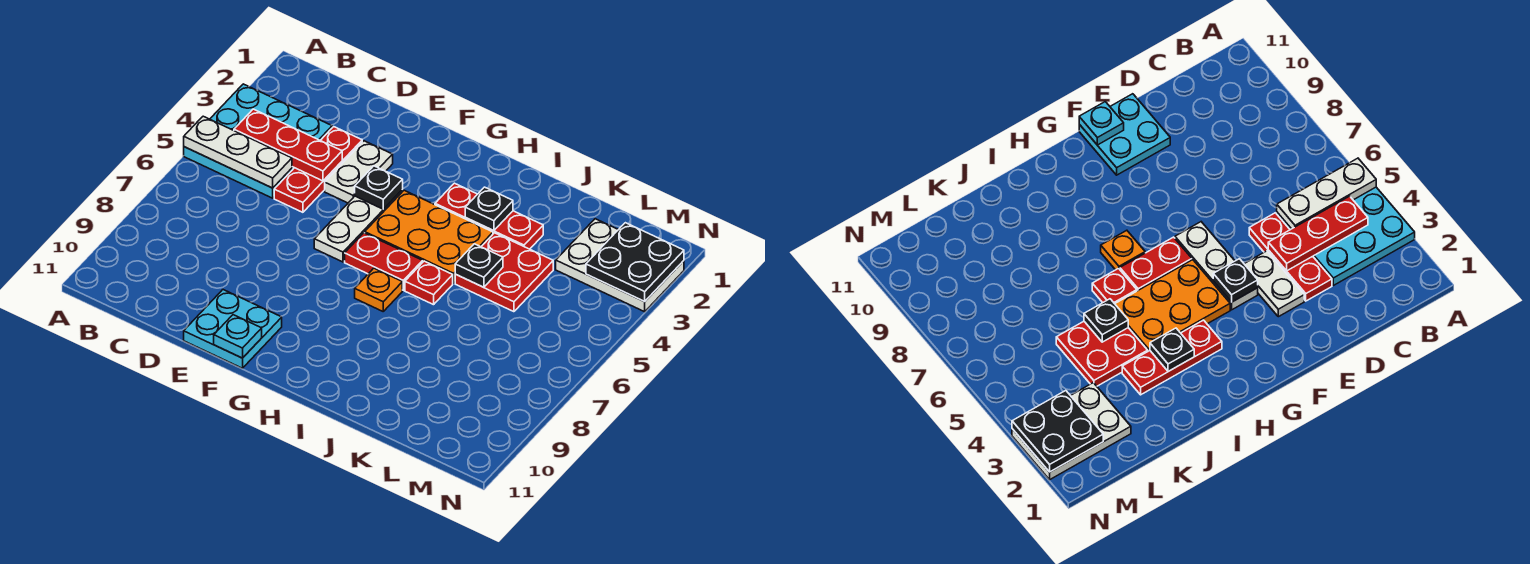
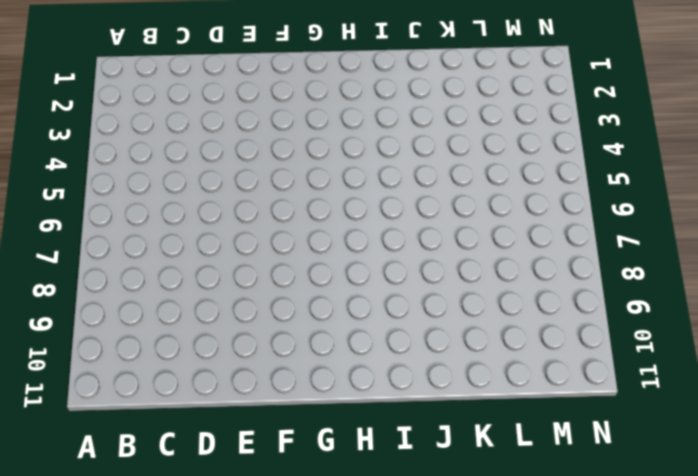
none -> cyan 3x3 plate [184,84,332,198]
none -> red 1x3 plate [274,127,362,212]
none -> white 1x2 plate [325,141,393,203]

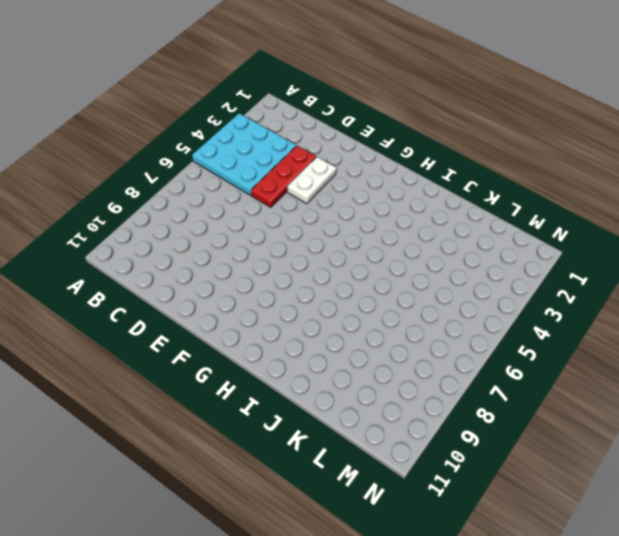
none -> cyan 2x2 plate [184,290,282,368]
none -> white 1x3 plate [314,190,403,262]
none -> orange 2x3 plate [365,190,493,283]

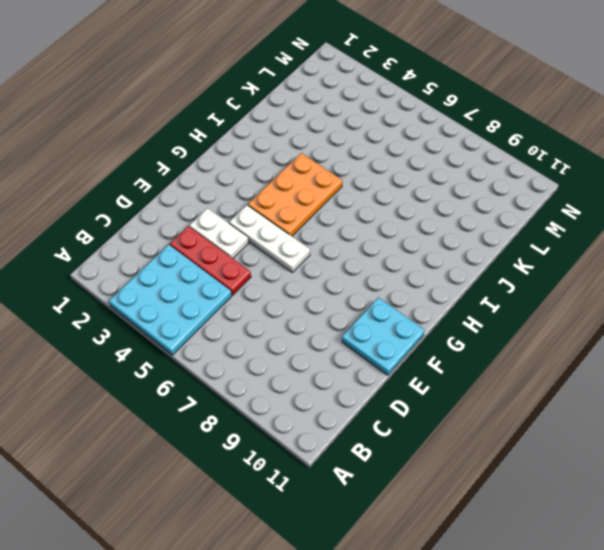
none -> red 1x2 plate [345,233,423,290]
none -> red 1x3 plate [435,183,543,249]
none -> orange 1x1 plate [355,268,402,311]

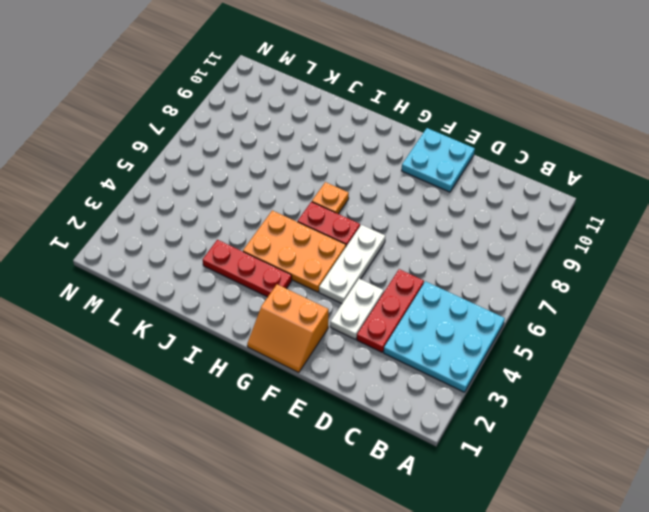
orange 2x2 slope [247,284,329,373] -> none
none -> red 1x1 plate [405,261,453,305]
none -> red 2x2 plate [455,233,553,312]
none -> white 2x3 plate [556,219,684,312]

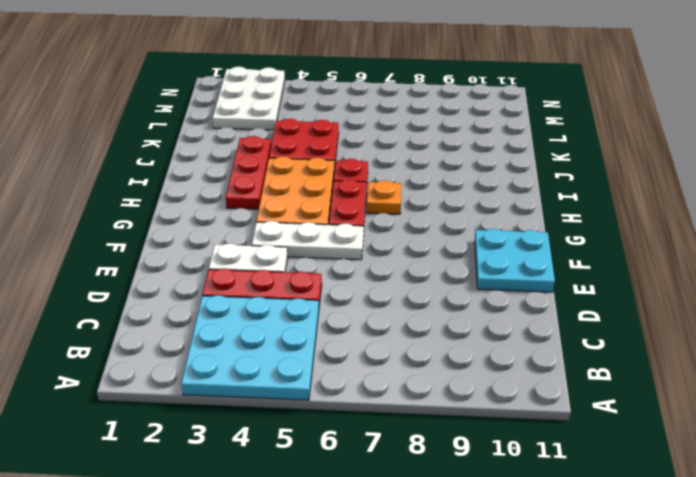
none -> white 1x3 plate [184,116,292,188]
none -> red 1x3 plate [234,109,342,181]
none -> black 1x1 plate [355,166,403,209]

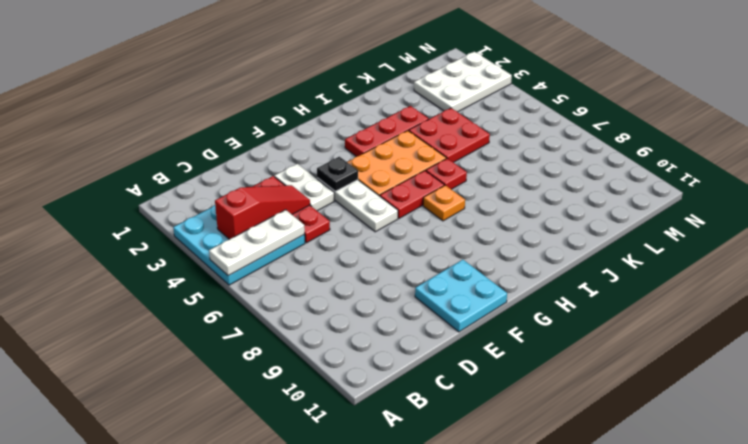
red 1x3 slope [215,185,310,239] -> red 1x3 plate [234,109,342,181]
none -> cyan 1x1 plate [214,315,262,358]
none -> black 1x1 plate [465,187,513,231]
none -> black 1x1 plate [455,244,503,287]

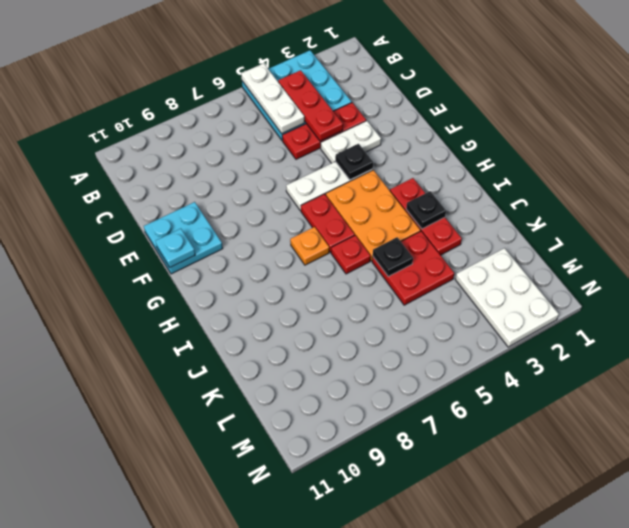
none -> black 2x2 plate [586,223,684,301]

